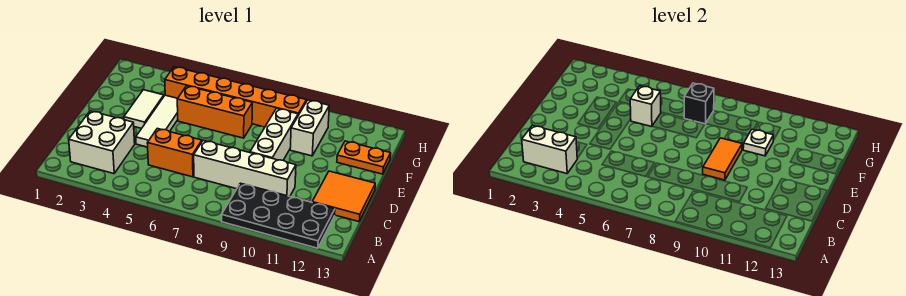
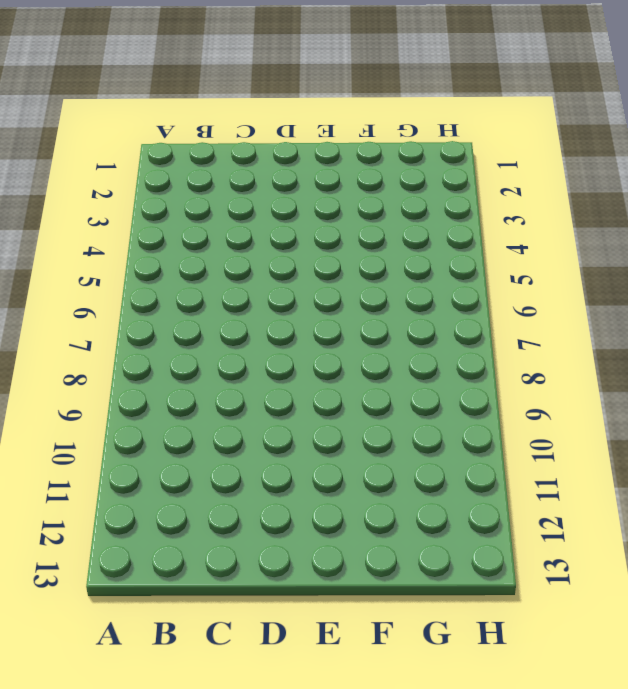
none -> black 2x4 plate [222,183,335,248]
none -> white 2x2 brick [69,111,135,174]
none -> orange 1x2 brick [147,128,202,177]

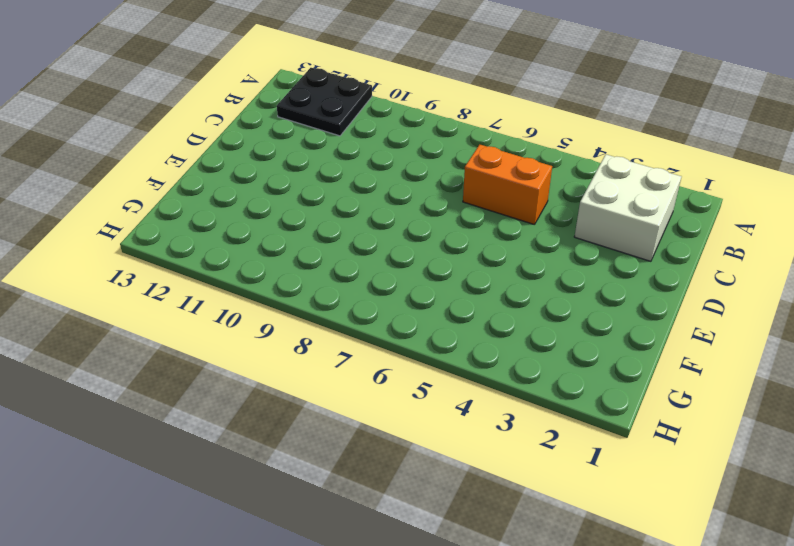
black 2x2 plate [277,68,372,136] -> black 2x4 plate [222,183,335,248]
none -> white 1x4 brick [194,141,296,196]
none -> orange 2x2 tile [312,171,375,222]
none -> white 1x3 tile [136,95,178,147]

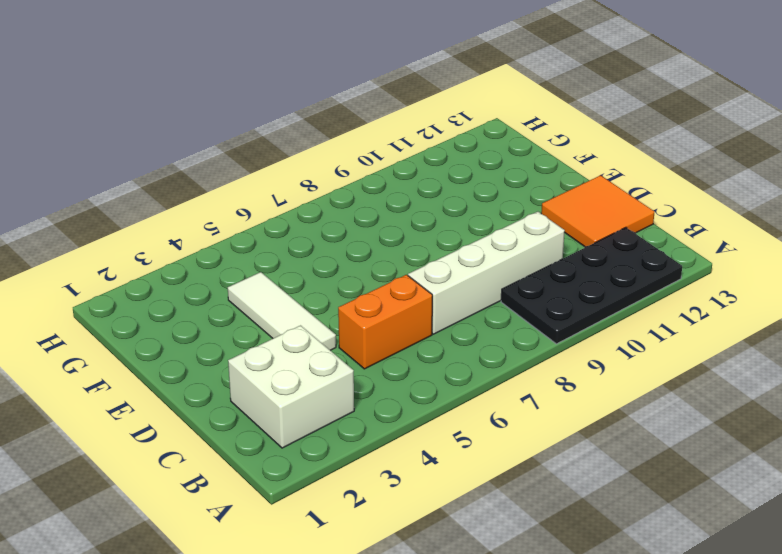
none -> white 1x3 brick [250,108,298,160]
none -> white 1x2 tile [124,90,164,129]
none -> orange 1x3 brick [177,86,252,138]

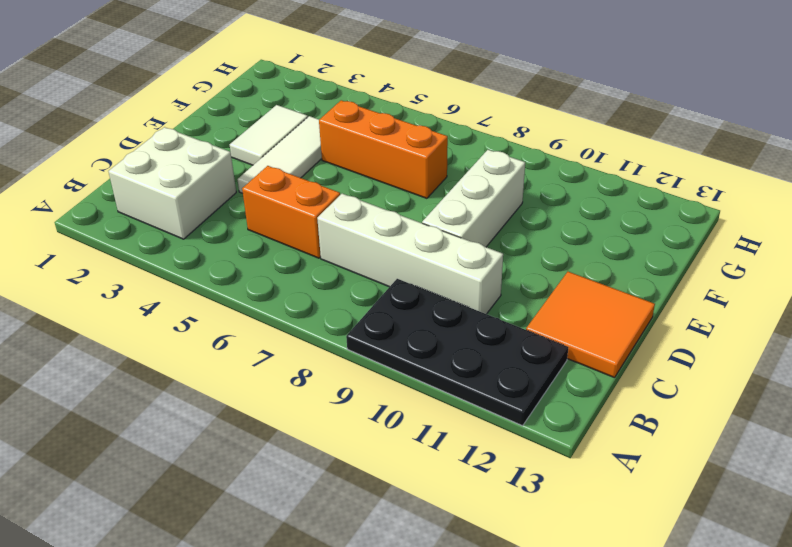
none -> white 1x2 brick [290,100,329,156]
none -> orange 1x2 plate [337,141,391,174]
none -> orange 1x6 brick [165,67,306,127]

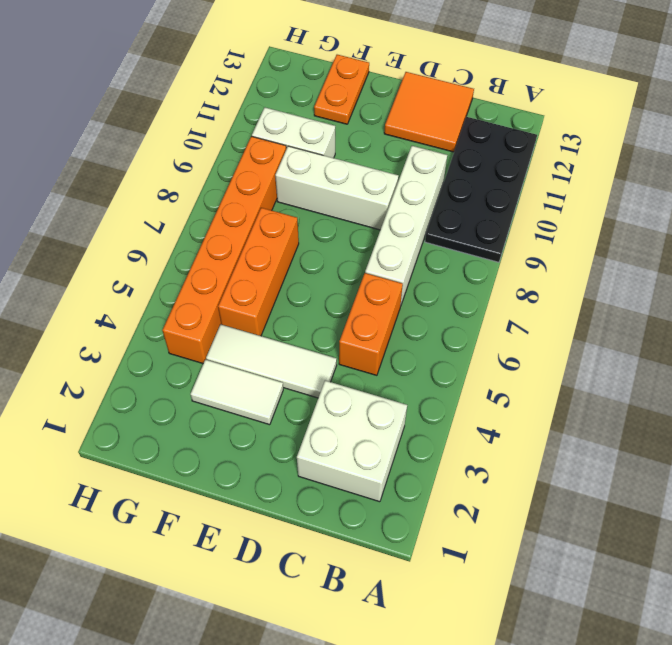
none -> white 1x2 brick [522,125,577,174]
none -> orange 1x2 tile [703,138,742,180]
none -> white 1x1 brick [630,86,661,127]

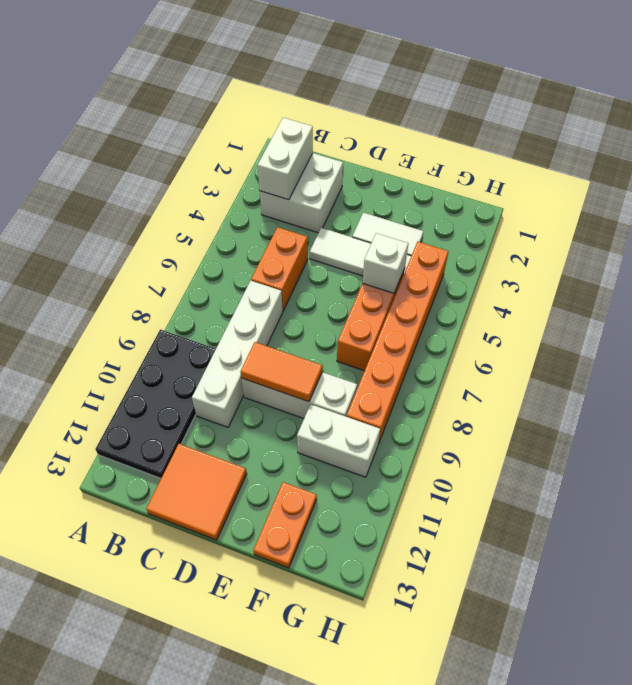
none -> white 1x1 plate [743,129,774,156]
none -> black 1x1 brick [684,83,714,124]

